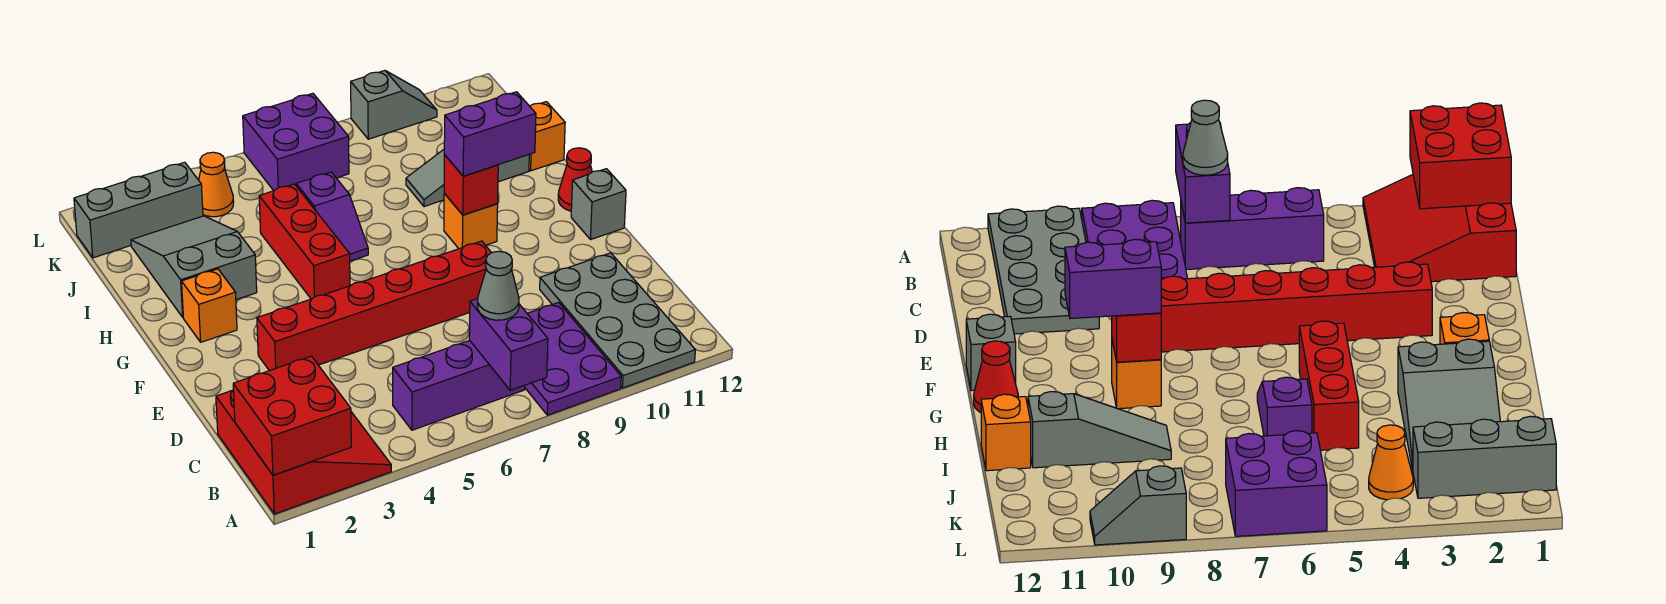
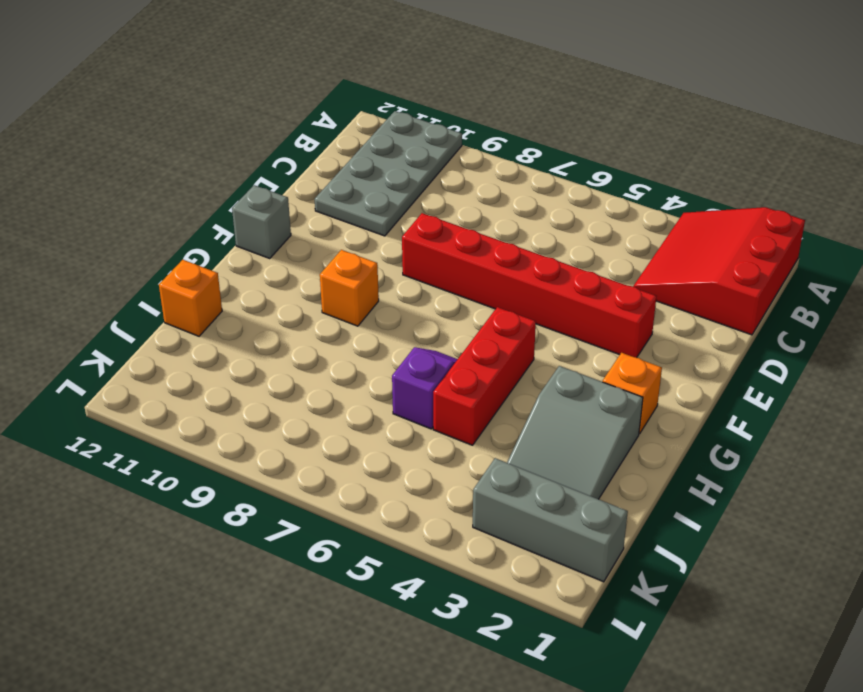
none -> purple 2x3 plate [525,302,621,415]
none -> purple 1x3 brick [393,340,525,430]
none -> red 1x1 cone [558,148,592,211]

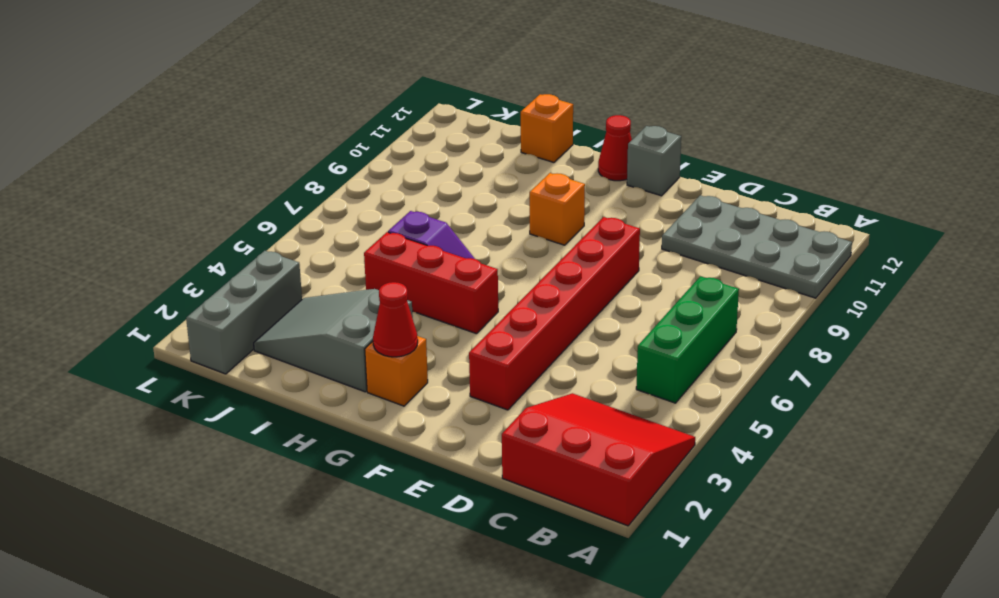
green 1x3 brick [636,276,739,403] -> purple 1x3 brick [393,340,525,430]
red 1x1 cone [373,282,418,357] -> none
none -> purple 2x3 plate [525,302,621,415]
none -> grey 1x3 slope [406,150,529,207]
none -> orange 1x1 cone [199,152,234,217]

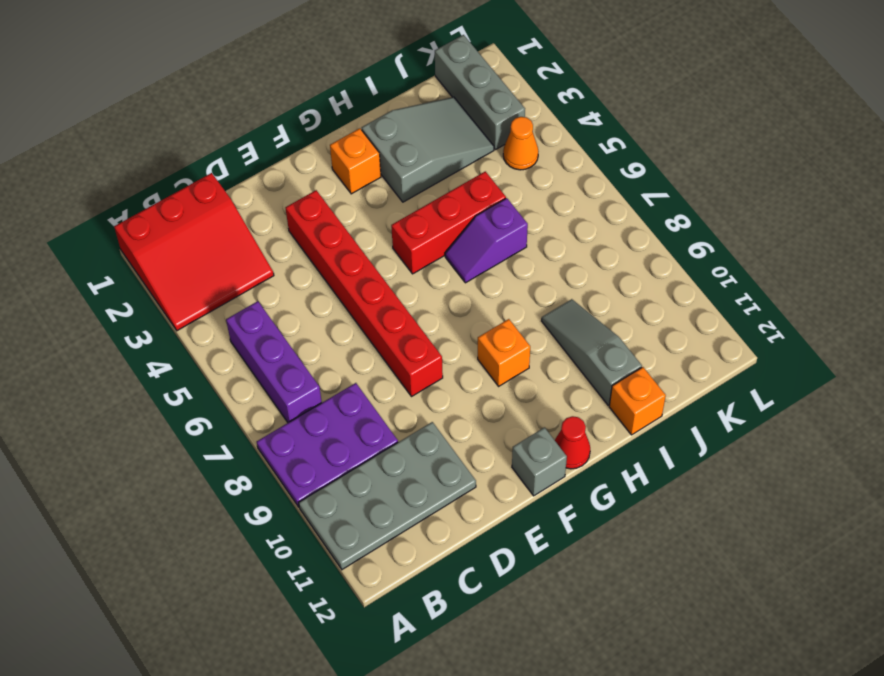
none -> purple 2x2 brick [243,93,349,191]
none -> grey 1x2 slope [351,71,437,139]
none -> red 2x2 brick [233,356,351,475]

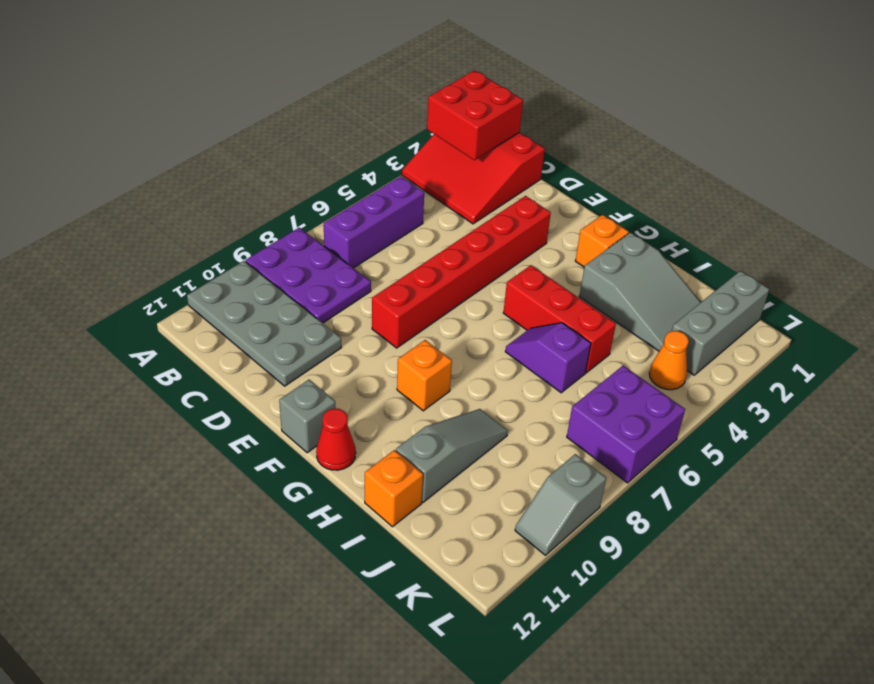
none -> purple 1x2 brick [469,299,548,390]
none -> red 1x1 brick [444,155,498,215]
none -> grey 1x1 cone [478,251,519,320]

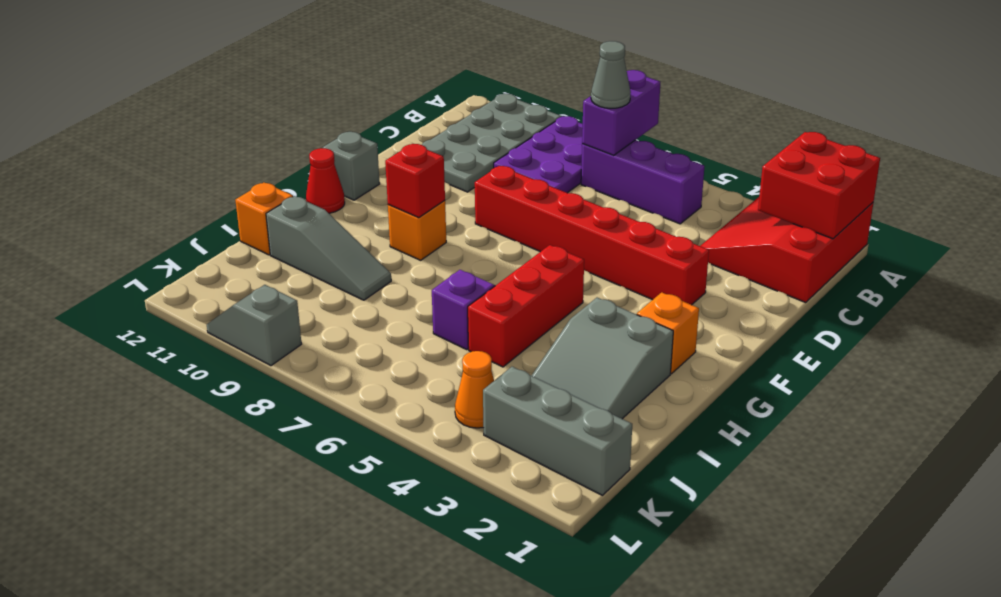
none -> purple 2x2 brick [243,93,349,191]
none -> purple 1x2 brick [444,92,536,176]

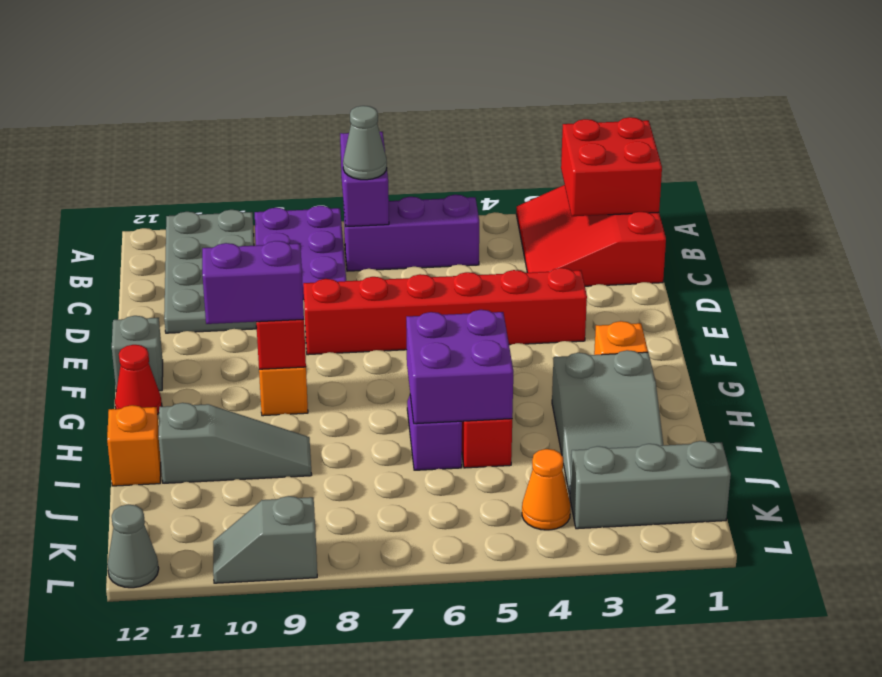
purple 2x2 brick [406,310,513,424] -> purple 2x2 brick moved to [243,93,349,191]
grey 1x1 cone [107,505,159,588] -> none

